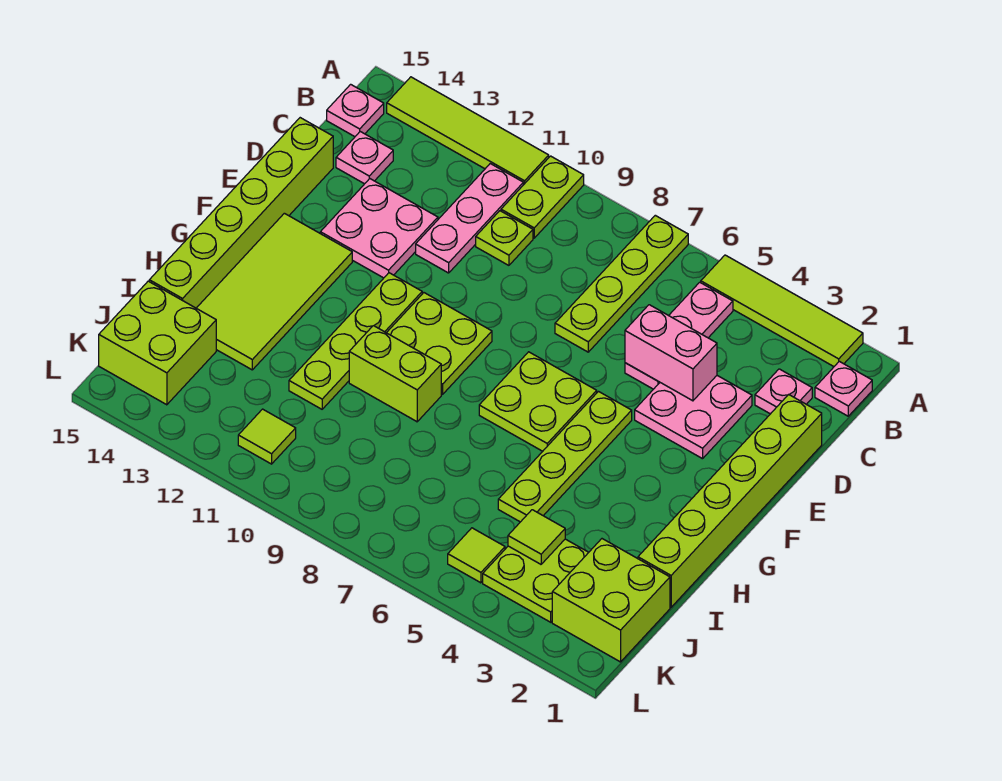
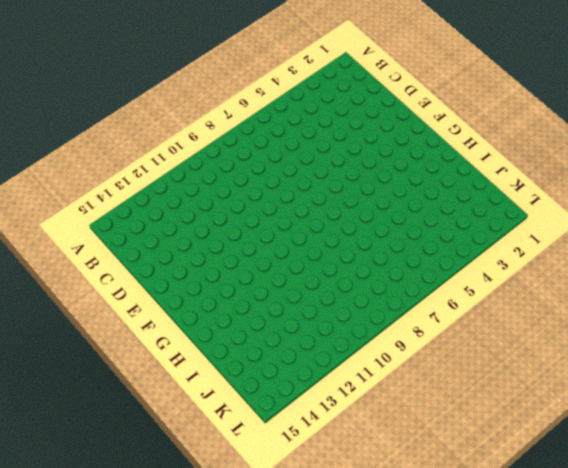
none -> lime 1x4 tile [701,255,863,366]
none -> lime 1x4 plate [555,215,688,352]
none -> lime 1x2 plate [501,156,584,238]

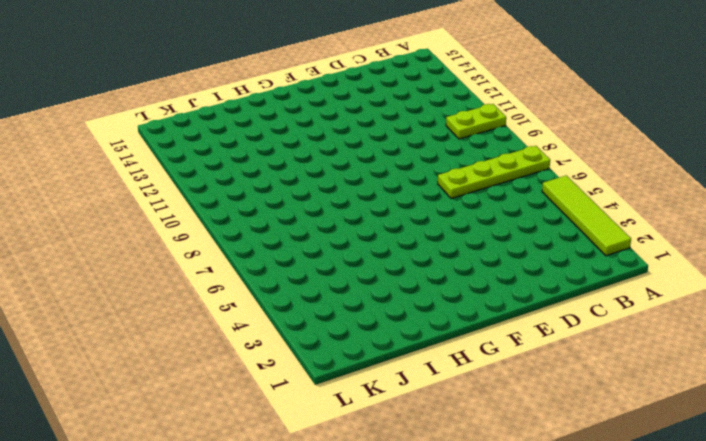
none -> lime 1x4 tile [387,77,549,185]
none -> pink 1x1 plate [815,361,872,416]
none -> pink 1x3 plate [625,282,733,389]

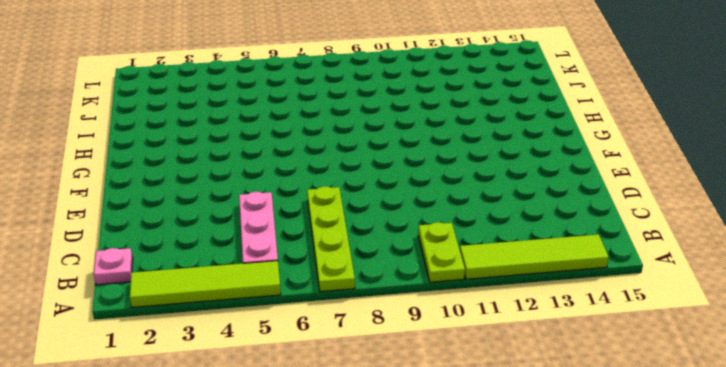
none -> pink 1x3 plate [416,164,523,273]
none -> pink 1x1 plate [327,84,384,137]
none -> pink 1x1 plate [755,369,812,414]

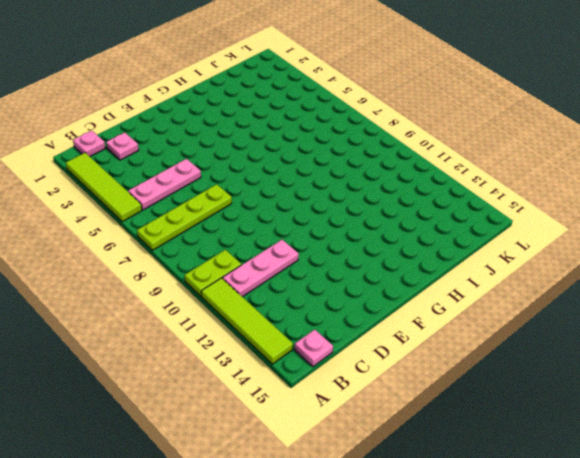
none -> lime 1x1 plate [476,211,533,265]
none -> pink 1x1 plate [336,132,393,184]
none -> lime 1x6 brick [638,394,822,607]

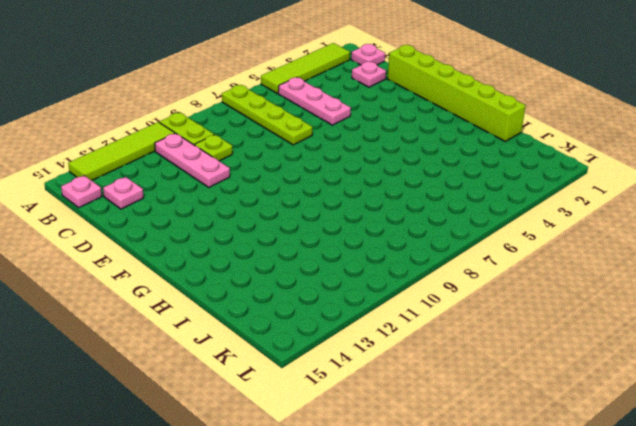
none -> pink 2x2 plate [635,376,752,459]
none -> pink 2x2 plate [320,179,438,278]
none -> lime 1x6 brick [149,118,333,308]

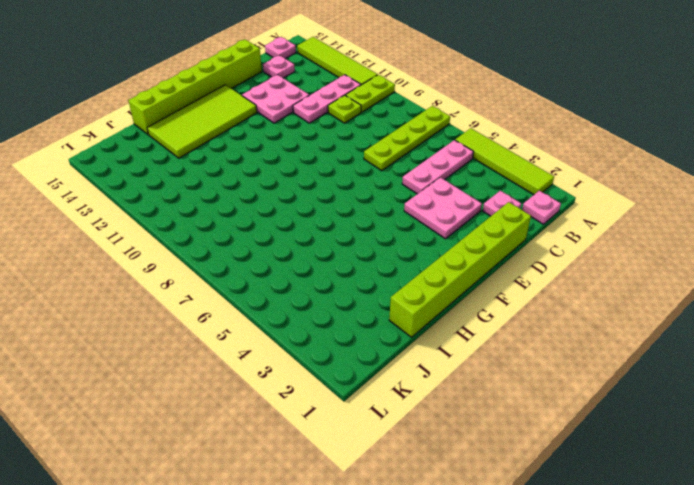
none -> lime 1x4 plate [498,392,632,522]
none -> lime 2x2 plate [479,352,597,451]
none -> lime 2x2 plate [387,293,492,394]

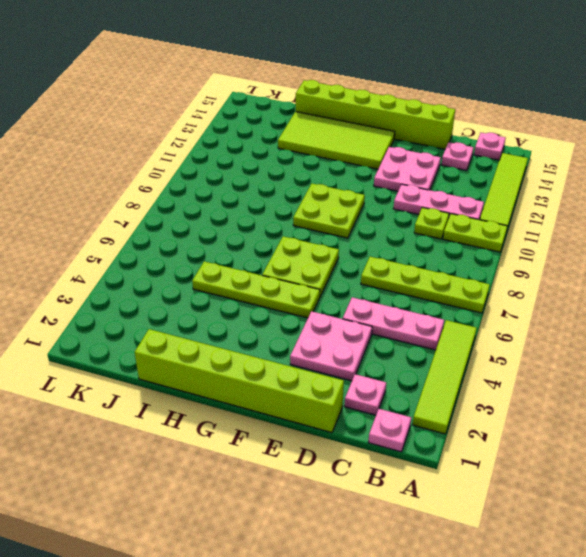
none -> lime 1x4 plate [289,273,422,409]
none -> lime 1x2 brick [349,326,441,422]
none -> lime 2x2 brick [552,539,670,662]

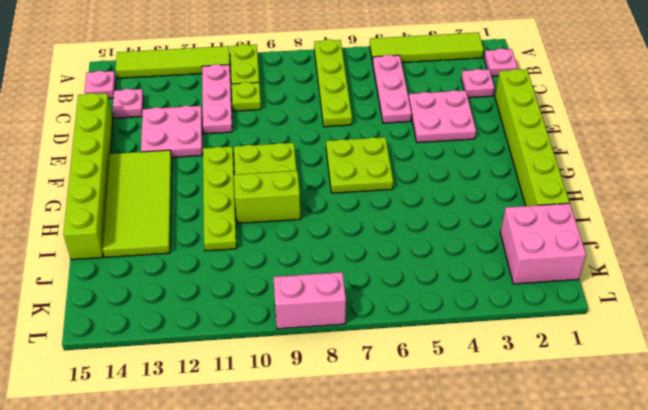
pink 2x2 brick [500,203,586,284] -> lime 2x2 brick [552,539,670,662]
pink 1x2 brick [273,272,346,329] -> pink 1x2 brick moved to [625,305,717,401]
none -> lime 1x4 plate [498,392,632,522]
none -> lime 2x2 plate [483,539,589,622]
none -> lime 2x2 brick [99,281,216,405]

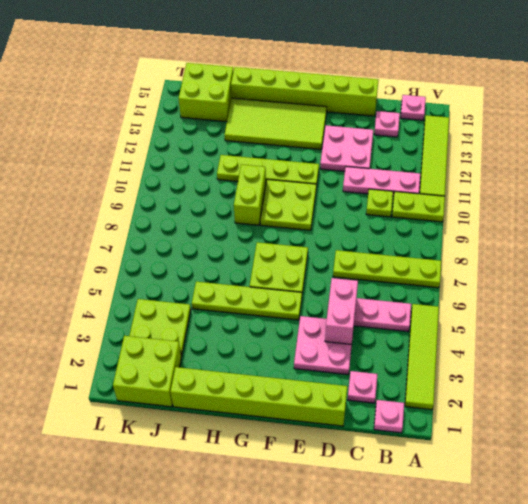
none -> lime 1x1 tile [448,528,505,583]
none -> lime 1x1 tile [238,409,296,464]
none -> lime 1x1 tile [508,510,565,564]

